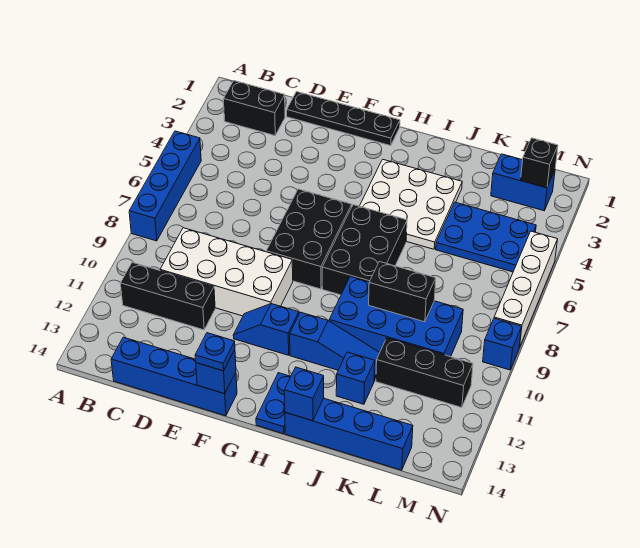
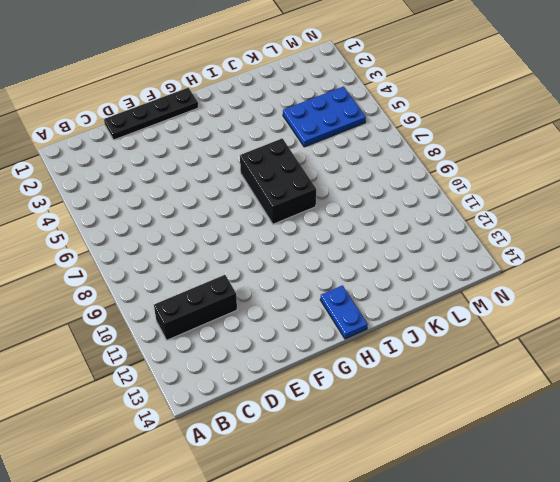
none -> blue 1x4 brick [129,131,201,241]
none -> black 1x2 brick [223,81,285,136]
none -> white 2x4 brick [160,228,293,316]

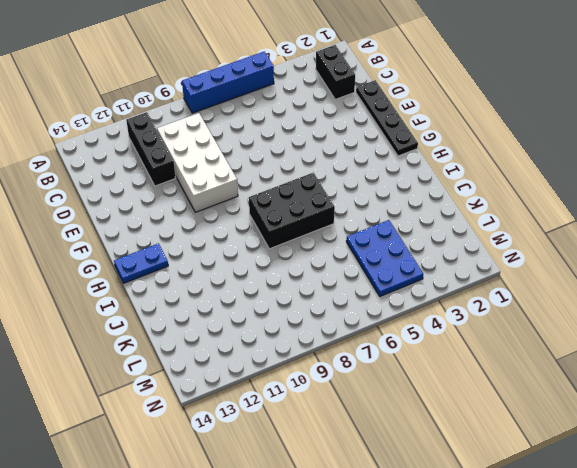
none -> blue 1x4 brick [111,337,237,416]
none -> black 2x3 brick [266,189,352,289]
none -> blue 1x2 slope [233,304,299,355]

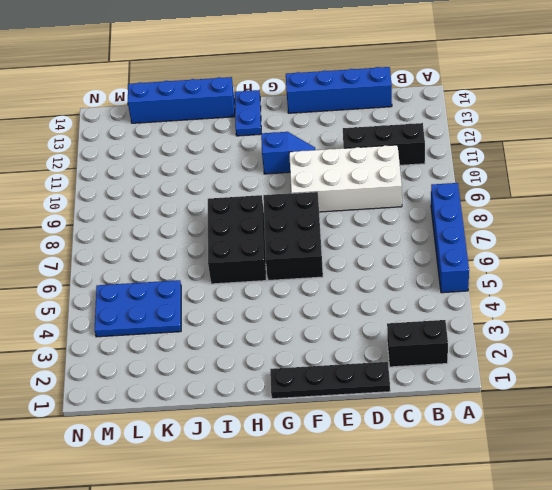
none -> white 3x3 plate [360,159,462,249]
none -> blue 1x3 slope [290,312,380,381]
none -> blue 2x4 brick [329,276,463,357]

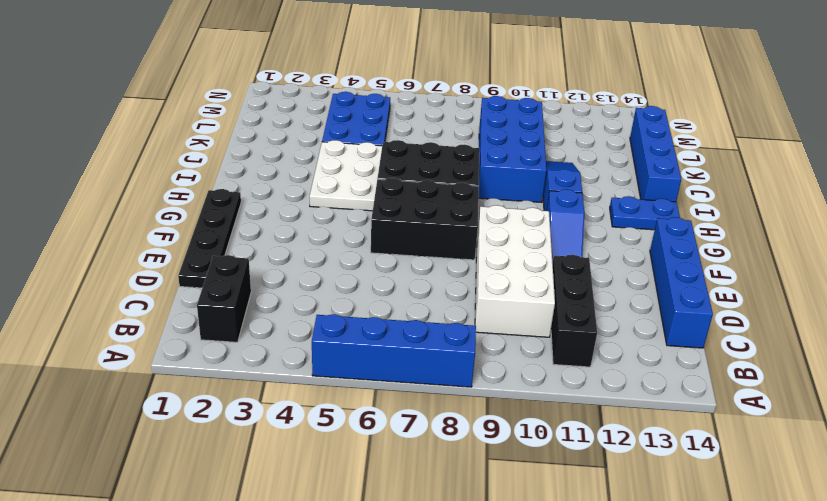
white 2x3 plate [310,140,382,211] -> white 3x3 plate [360,159,462,249]
none -> blue 1x1 brick [336,352,375,404]
none -> black 1x3 brick [376,338,473,408]
none -> blue 1x2 brick [491,154,555,211]

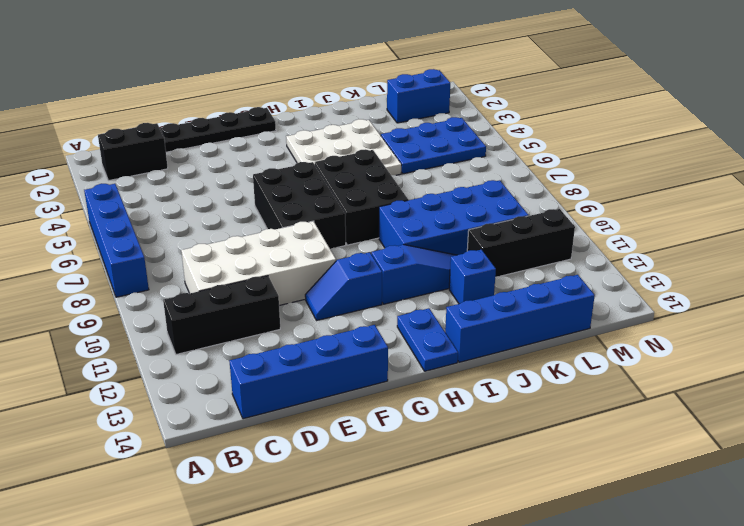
none -> white 1x4 brick [494,231,557,347]
none -> blue 1x1 brick [483,318,521,370]
none -> blue 1x1 brick [196,350,236,394]

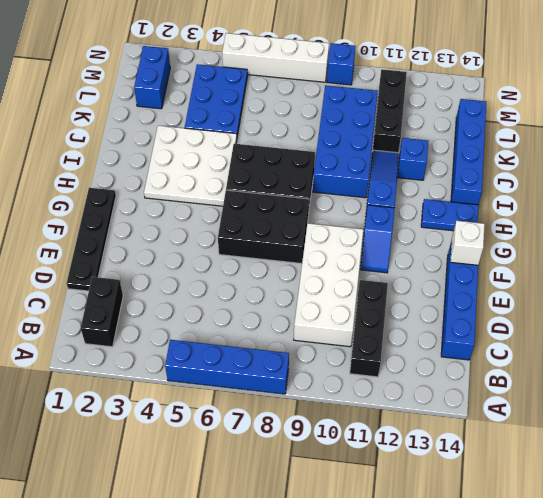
white 1x1 brick [450,221,485,265] -> blue 1x1 brick [196,350,236,394]
none -> blue 1x1 brick [284,367,324,421]
none -> black 1x2 brick [369,261,436,322]
none -> black 1x1 brick [521,138,558,188]

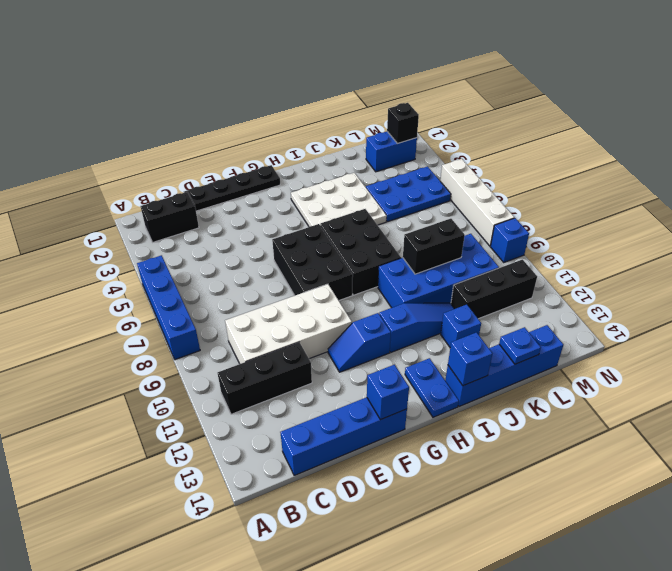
blue 1x1 plate [499,327,541,364] -> blue 1x1 plate moved to [195,333,235,371]

